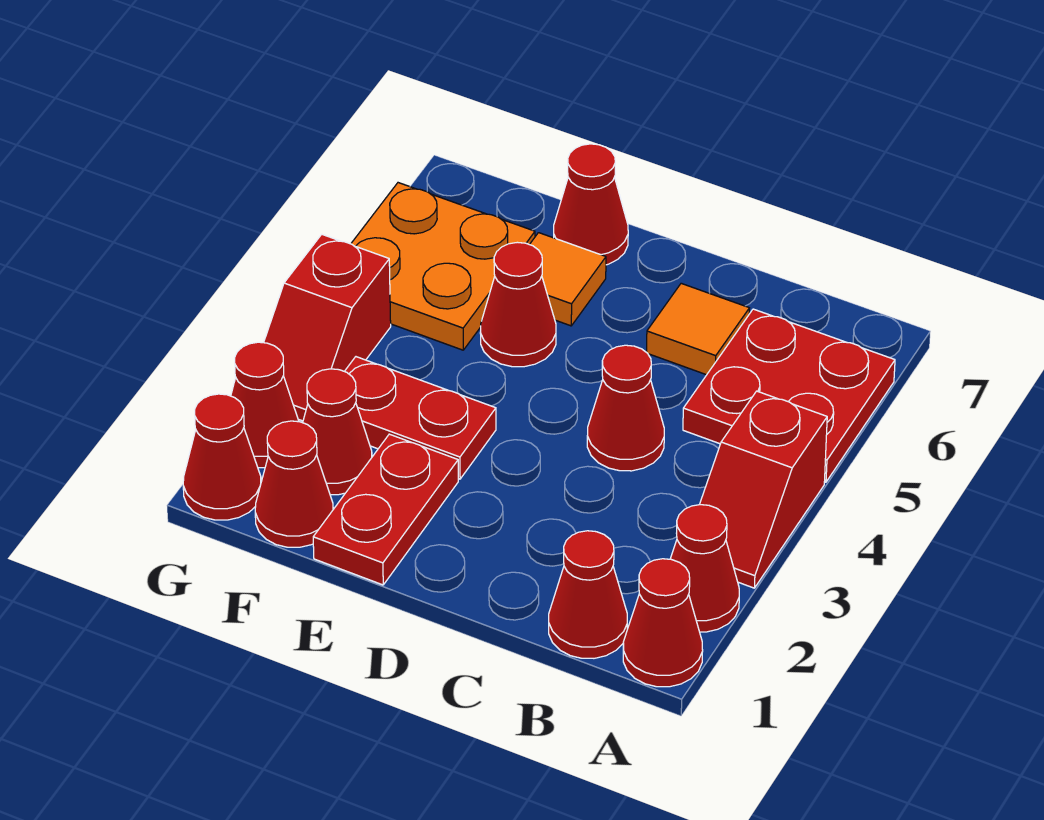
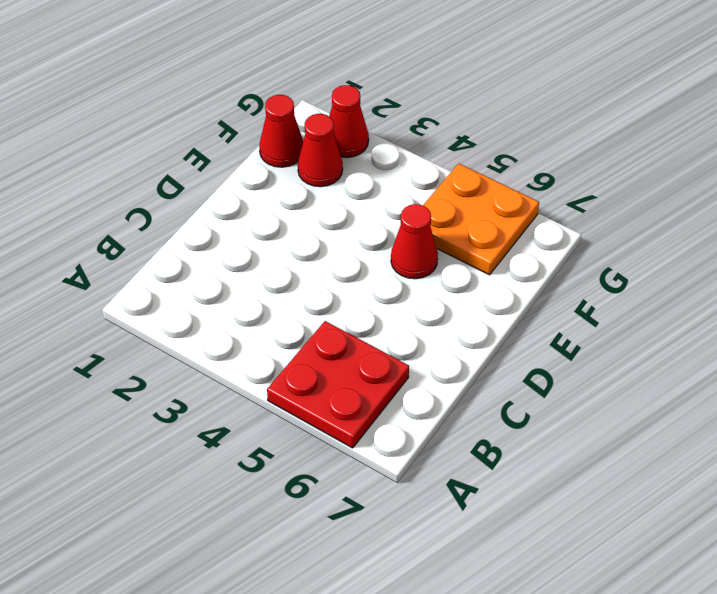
none -> red 1x1 cone [623,559,703,687]
none -> red 1x1 cone [670,505,739,632]
none -> red 1x2 slope [700,391,827,588]

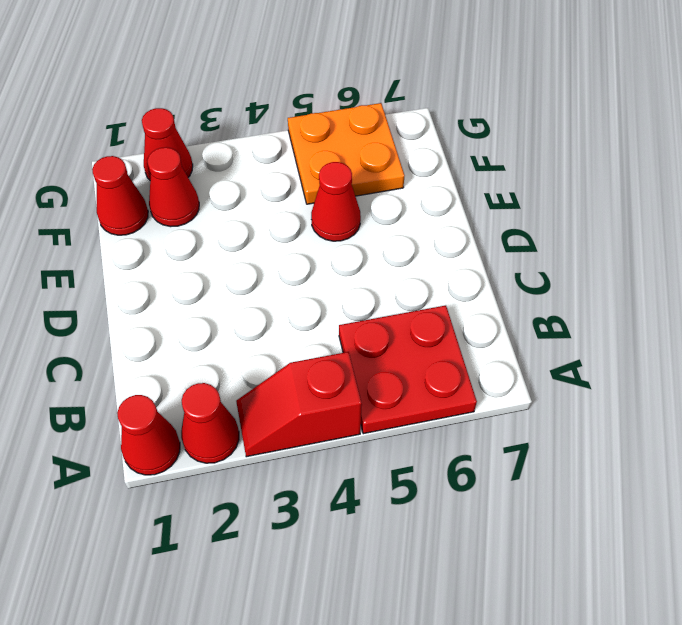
none -> red 1x1 cone [549,531,627,658]
none -> red 1x1 cone [587,345,664,471]
none -> orange 1x1 tile [647,283,749,375]

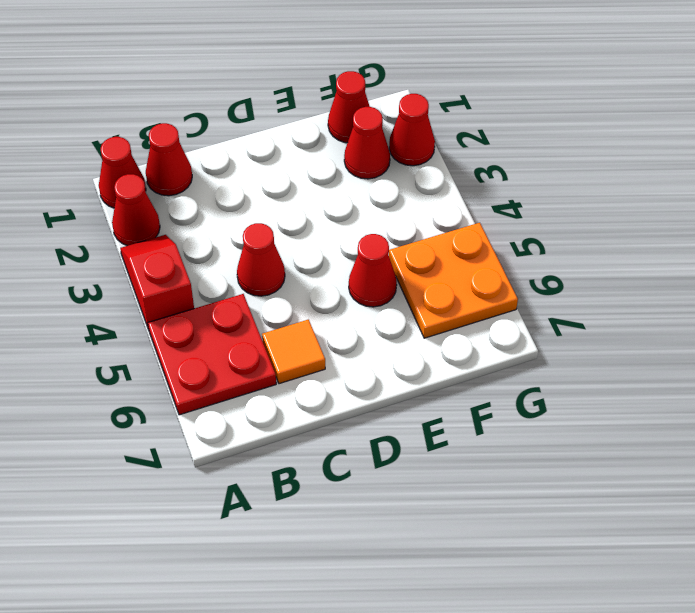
none -> red 1x2 plate [313,434,458,585]
none -> red 1x2 plate [345,357,496,479]
none -> orange 1x1 tile [530,233,606,326]

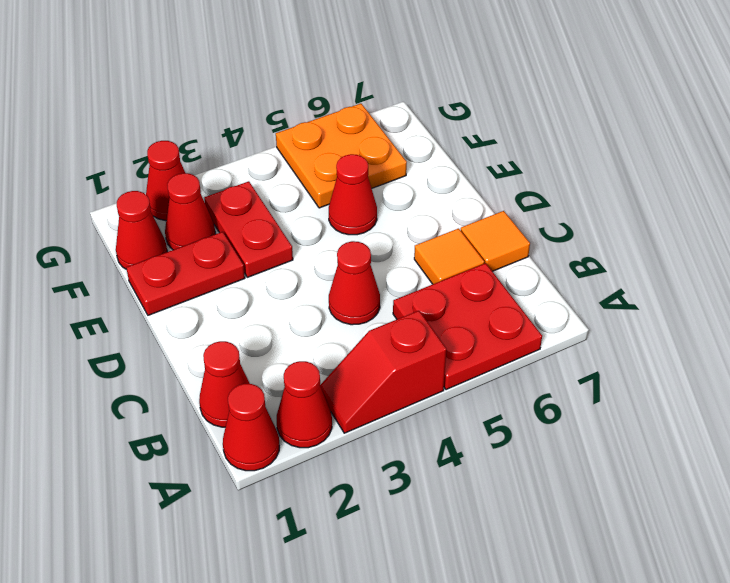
orange 1x1 tile [461,211,530,271] -> orange 1x1 tile moved to [530,233,606,326]
none -> red 1x1 cone [554,144,628,265]
none -> red 1x1 cone [183,394,261,520]
none -> red 1x2 slope [264,234,391,421]

